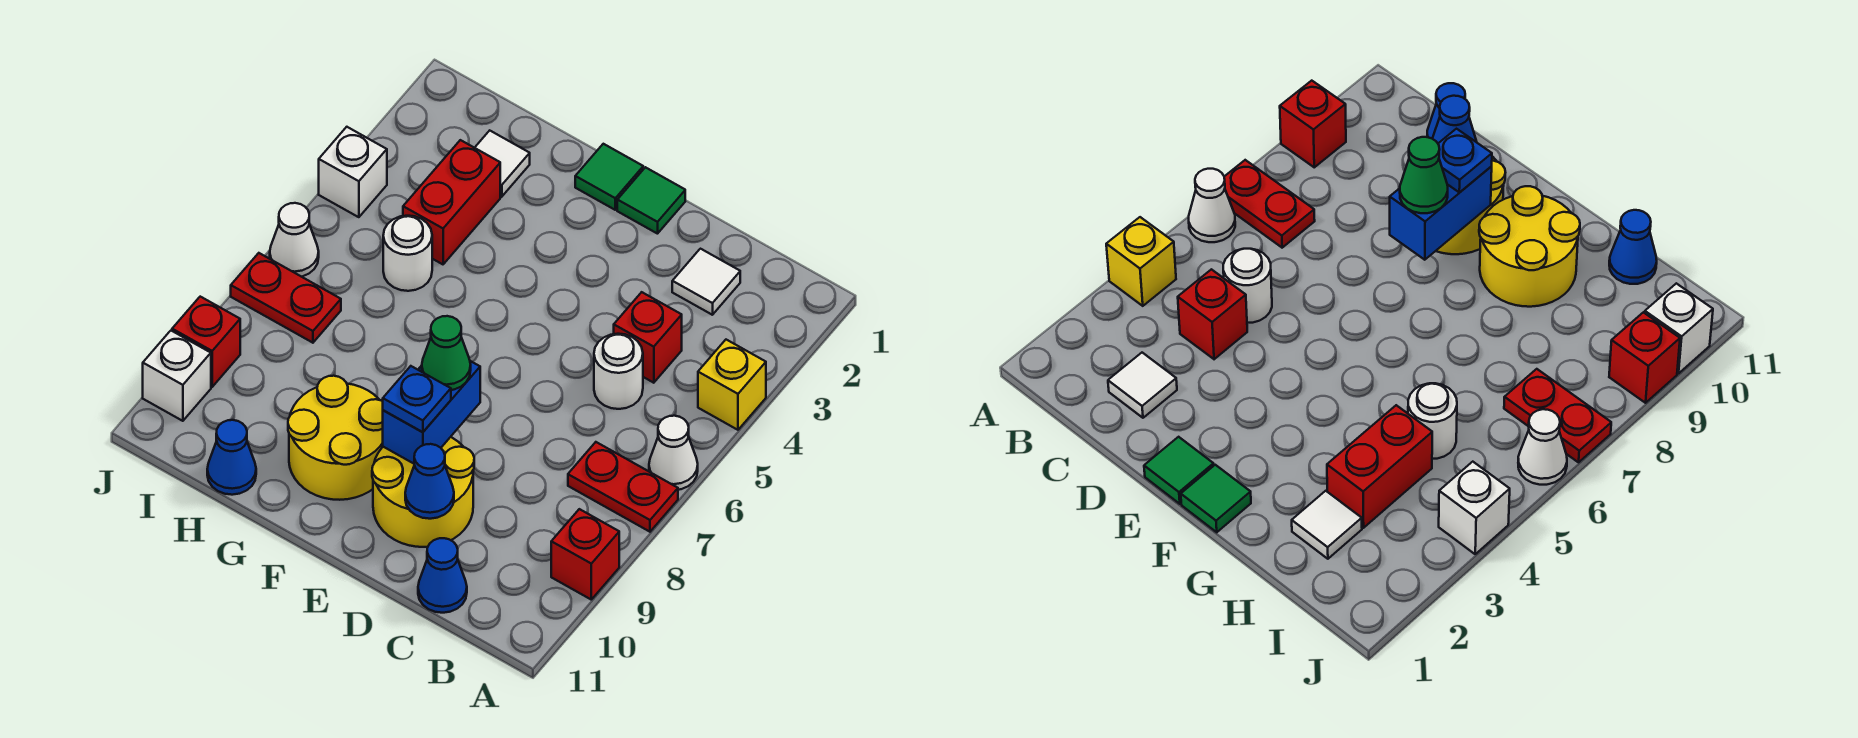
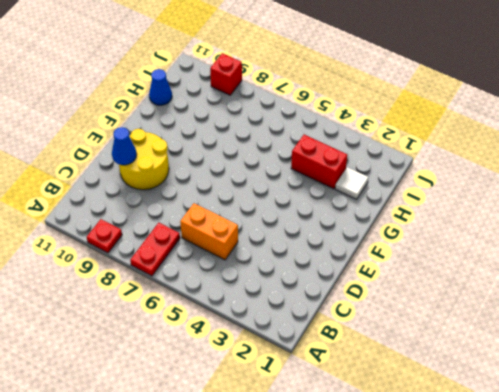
red 1x1 plate [87,219,122,253] -> red 1x1 brick [551,509,619,599]
orange 1x2 brick [180,203,238,260] -> white 1x1 round brick [594,334,643,409]
none -> yellow 1x1 brick [698,340,766,430]
none -> white 1x1 cone [649,416,698,490]
none -> white 1x1 tile [672,249,740,315]

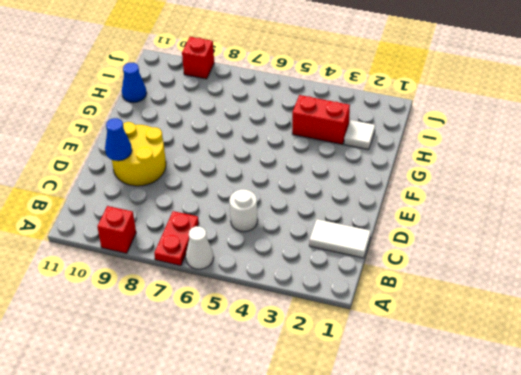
white 1x2 tile [309,219,371,258] -> white 1x1 tile [672,249,740,315]
none -> yellow 1x1 brick [698,340,766,430]
none -> red 1x1 brick [614,292,682,383]
none -> blue 1x1 cone [418,538,467,613]

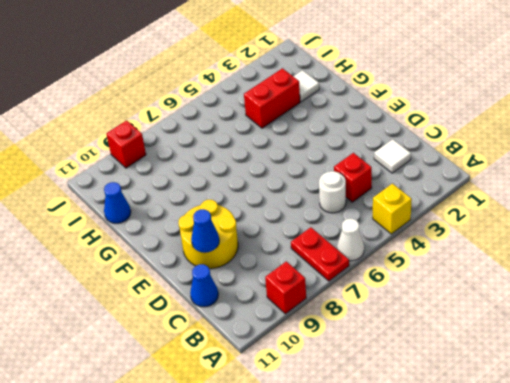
none -> green 1x1 tile [617,167,685,234]
none -> green 1x1 tile [575,144,643,210]
none -> yellow 2x2 round brick [288,376,383,500]

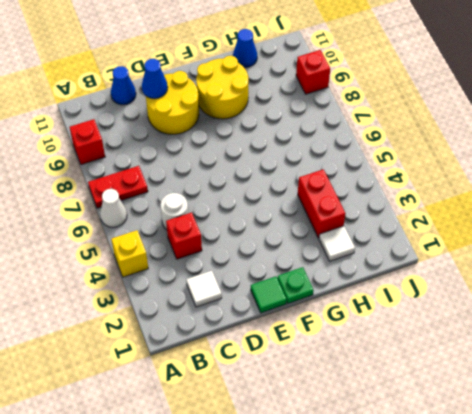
green 1x1 plate [277,267,314,303] -> green 1x1 tile [575,144,643,210]
none -> white 1x1 round brick [383,216,432,291]
none -> red 1x2 plate [231,253,341,343]
none -> white 1x1 brick [319,127,387,217]

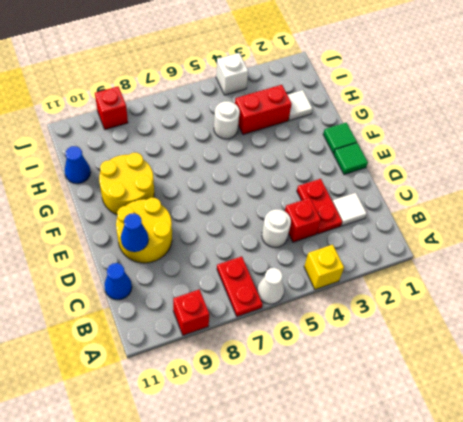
red 1x2 plate [297,179,342,234] -> red 1x2 plate moved to [231,253,341,343]
none -> white 1x1 cone [270,203,319,277]
none -> white 1x1 brick [143,331,211,421]
none -> blue 1x2 brick [383,361,480,464]

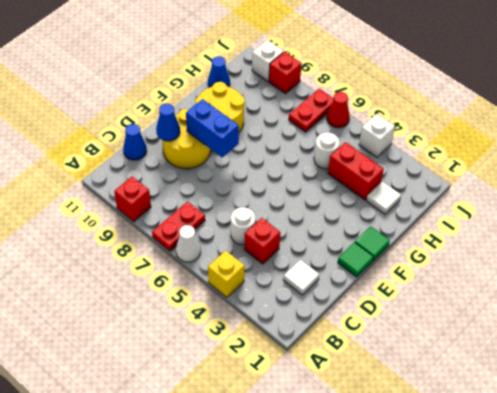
red 1x1 cone [327,92,350,128] -> white 1x1 cone [270,203,319,277]
none -> green 1x1 cone [422,316,471,390]
none -> blue 1x1 plate [383,366,451,432]

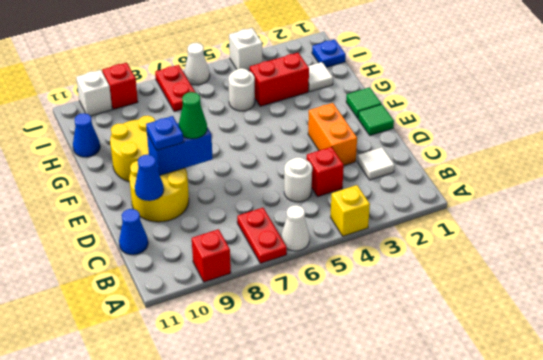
orange 1x2 brick [308,103,357,166] -> none
blue 1x1 plate [312,39,346,67] -> none

